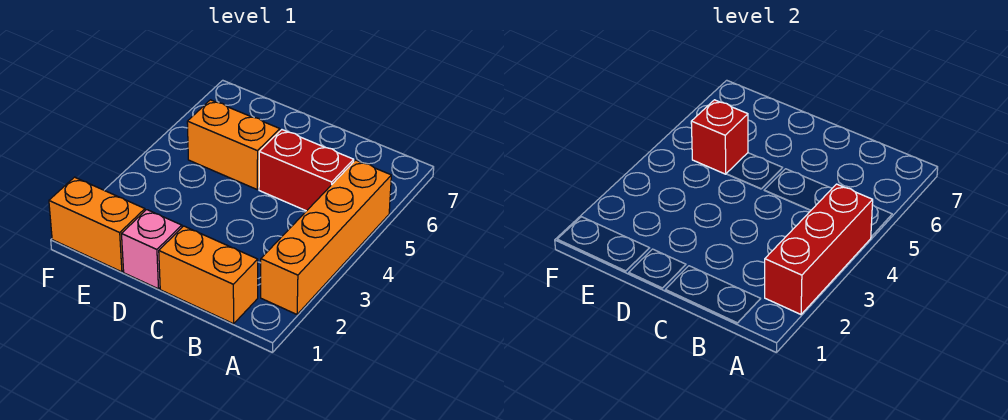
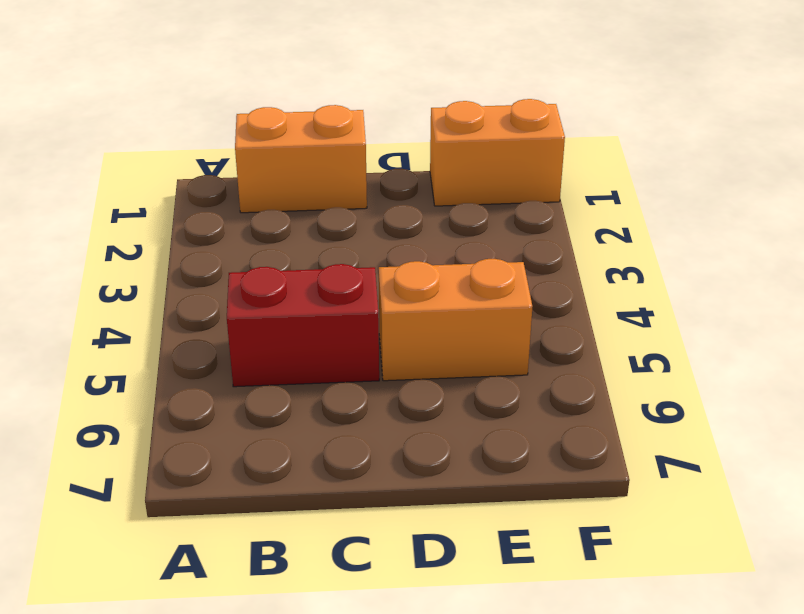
none -> orange 1x4 brick [261,160,391,314]
none -> pink 1x1 brick [122,210,182,289]

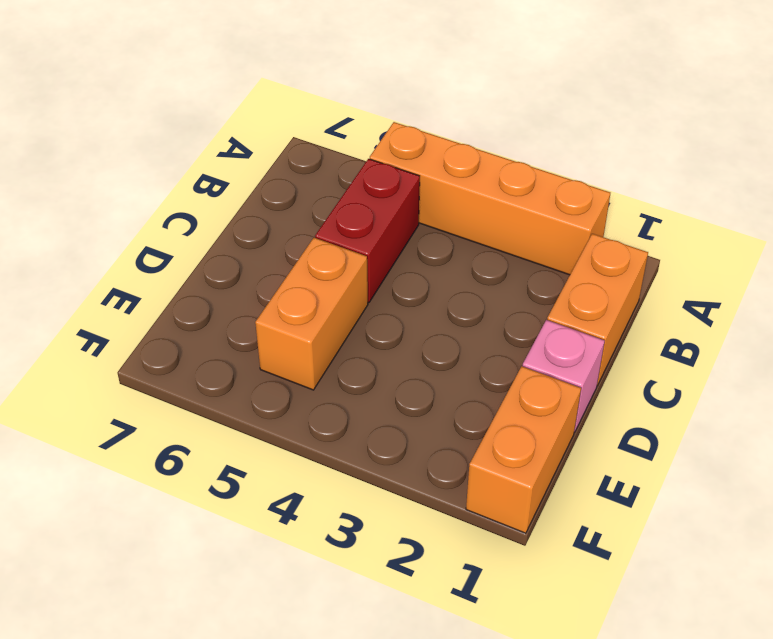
none -> red 1x3 brick [765,184,873,314]
none -> red 1x1 brick [691,100,748,174]

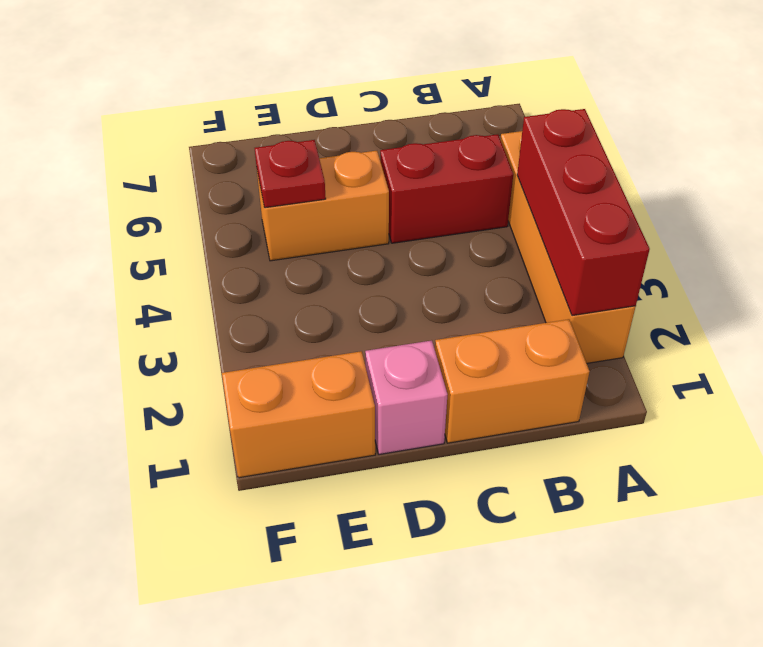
red 1x1 plate [255,140,326,208] -> red 1x1 brick [691,100,748,174]

